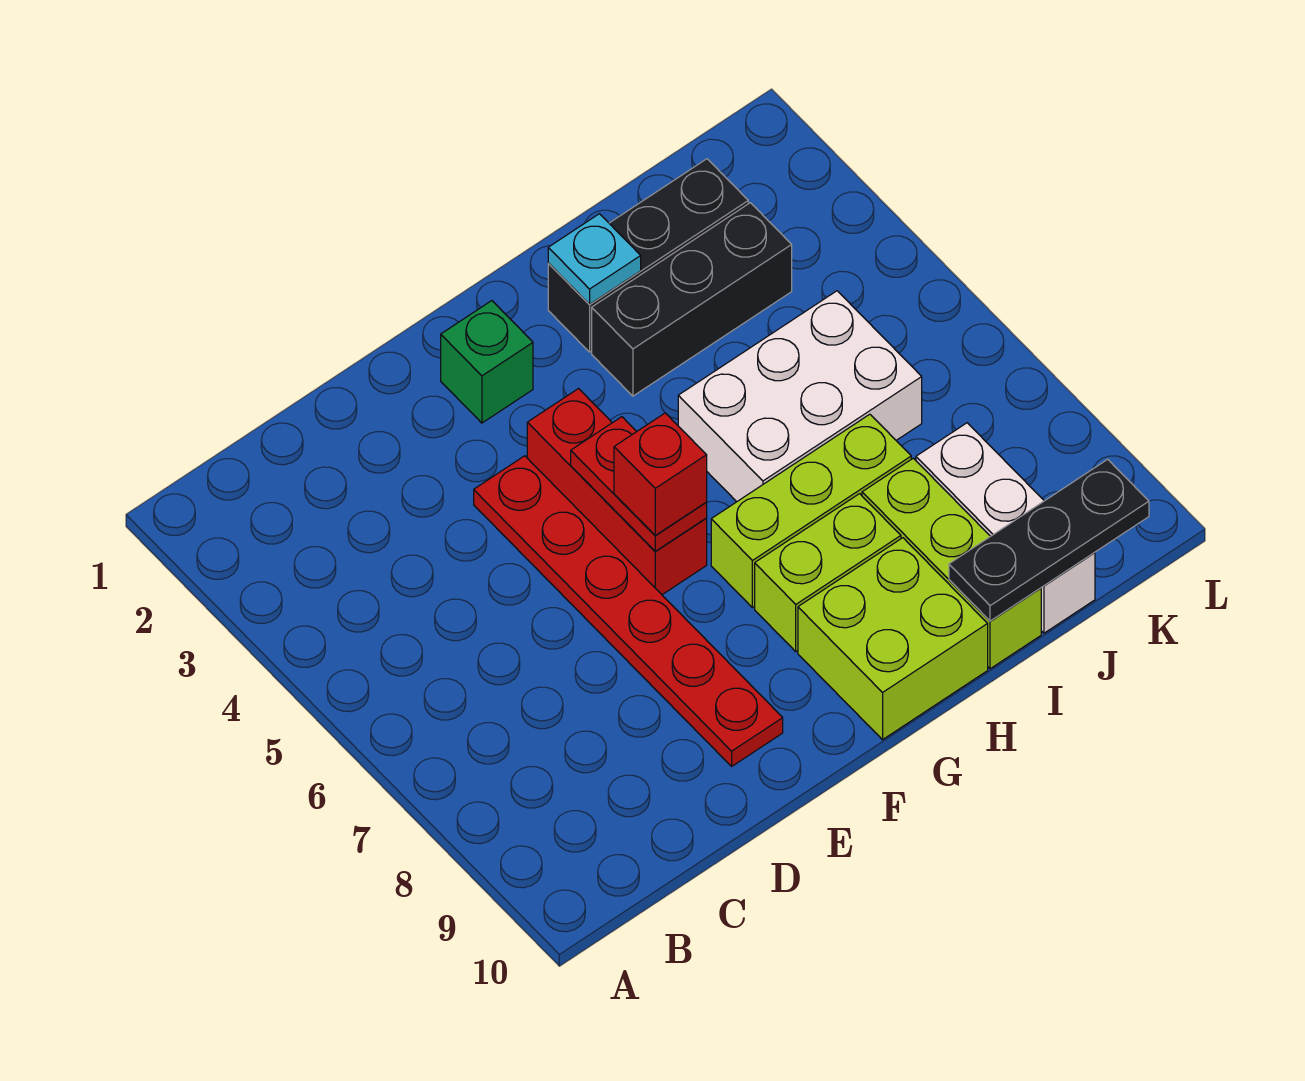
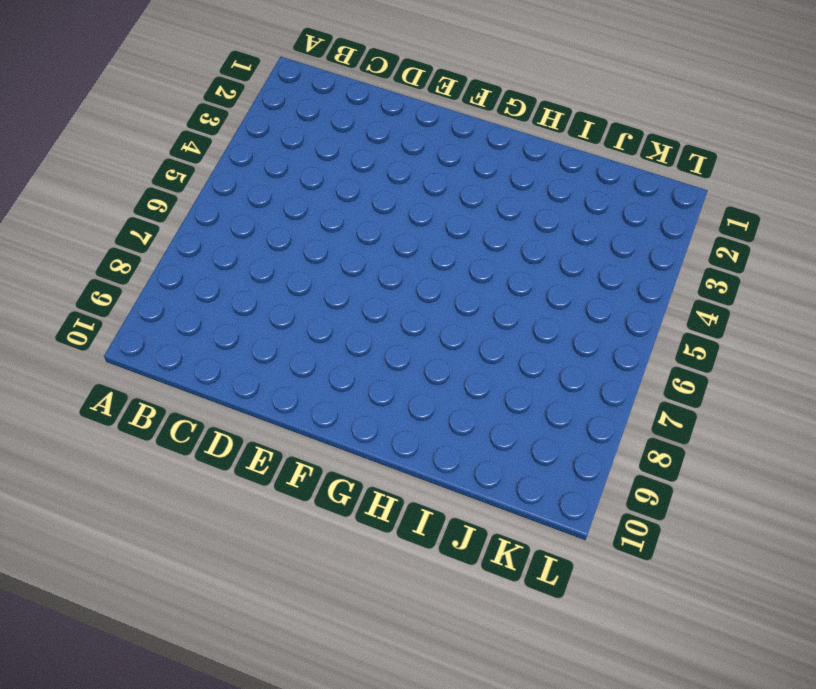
none -> red 1x6 plate [474,456,783,766]
none -> green 1x1 brick [441,301,533,423]
none -> red 1x3 brick [527,389,707,595]

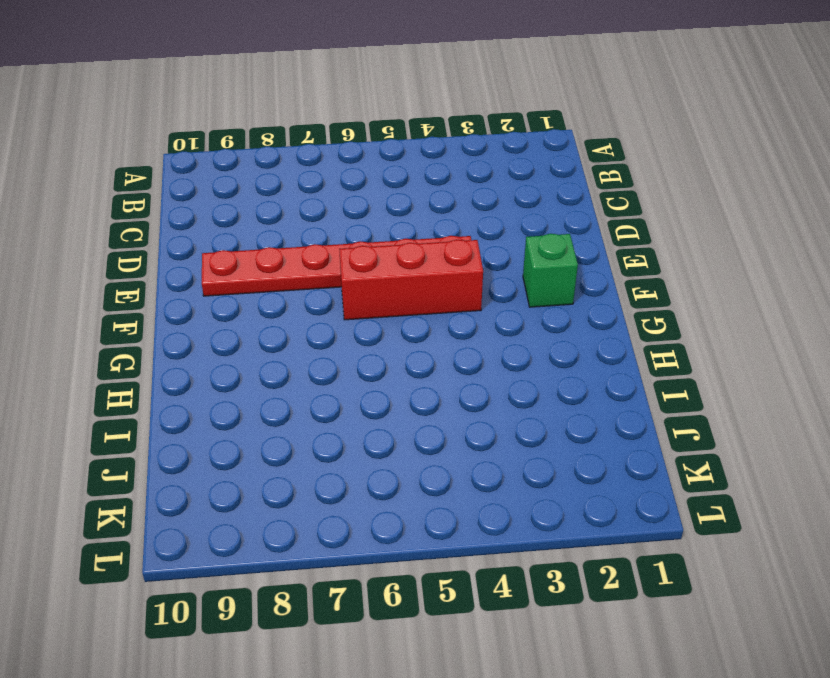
none -> lime 1x3 brick [711,414,911,608]
none -> lime 1x2 brick [755,494,901,652]
none -> lime 2x2 brick [798,538,988,740]

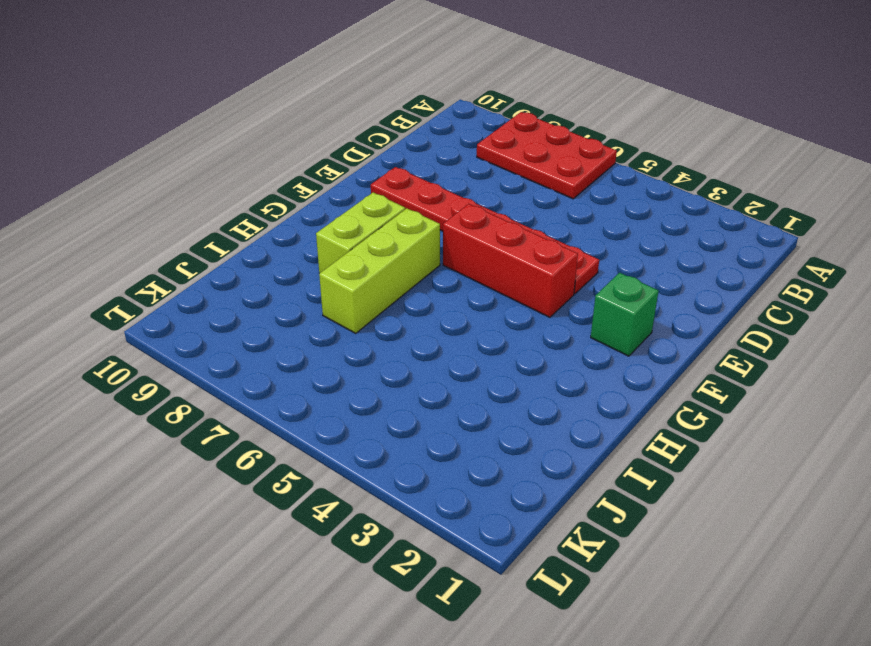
red 2x3 plate [477,112,617,199] -> none
none -> lime 2x2 brick [798,538,988,740]
none -> black 1x3 brick [548,159,748,352]
none -> black 1x3 brick [592,203,792,396]

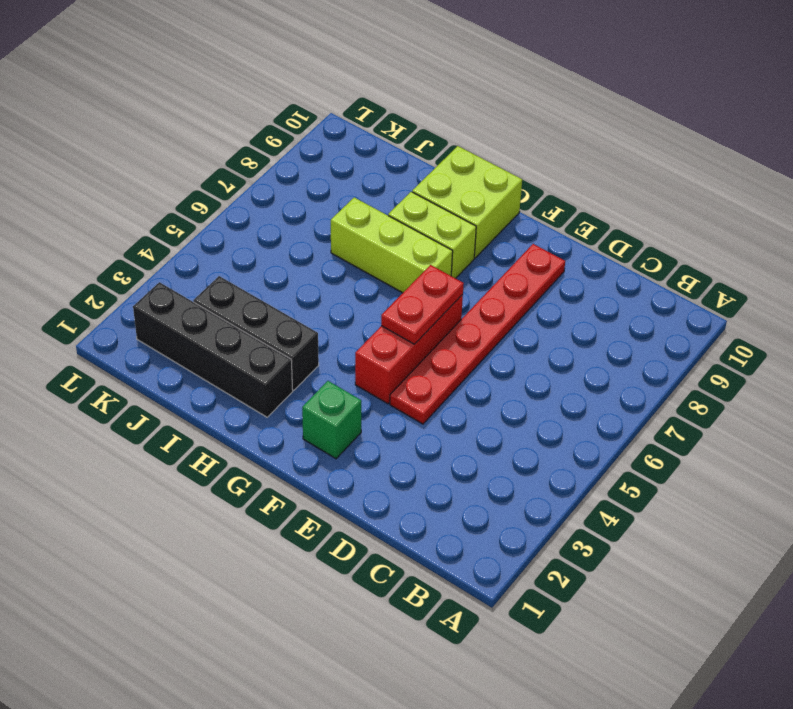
black 1x4 brick [133,282,293,417] -> black 1x3 brick [548,159,748,352]
none -> white 2x3 brick [678,291,922,502]
none -> lime 1x3 brick [862,458,1041,669]
none -> white 1x3 brick [916,423,1095,633]

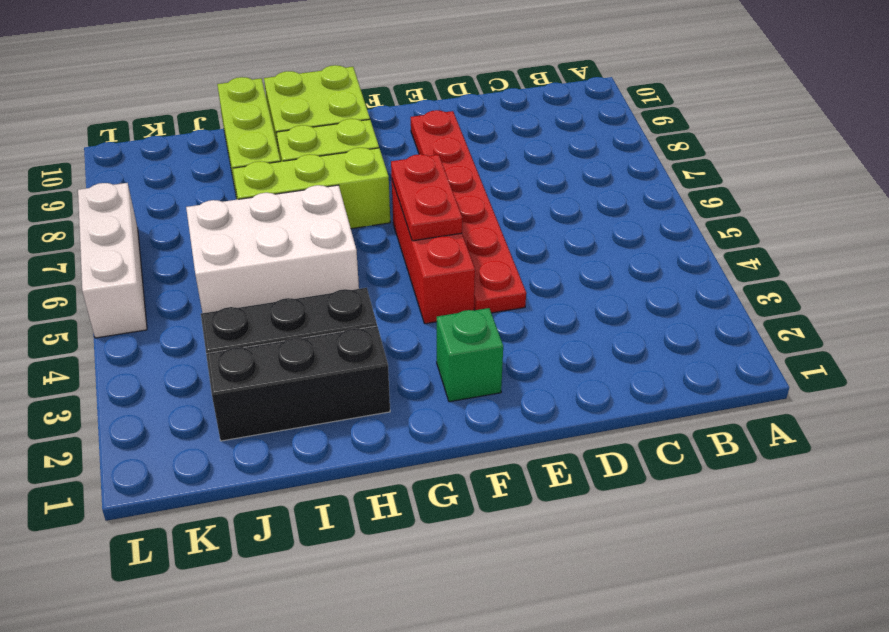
white 1x3 brick [78,183,147,338] -> white 1x3 brick moved to [916,423,1095,633]
none -> cyan 1x1 plate [548,214,641,304]
none -> black 1x3 plate [949,459,1149,621]
none -> red 1x1 brick [614,413,707,535]

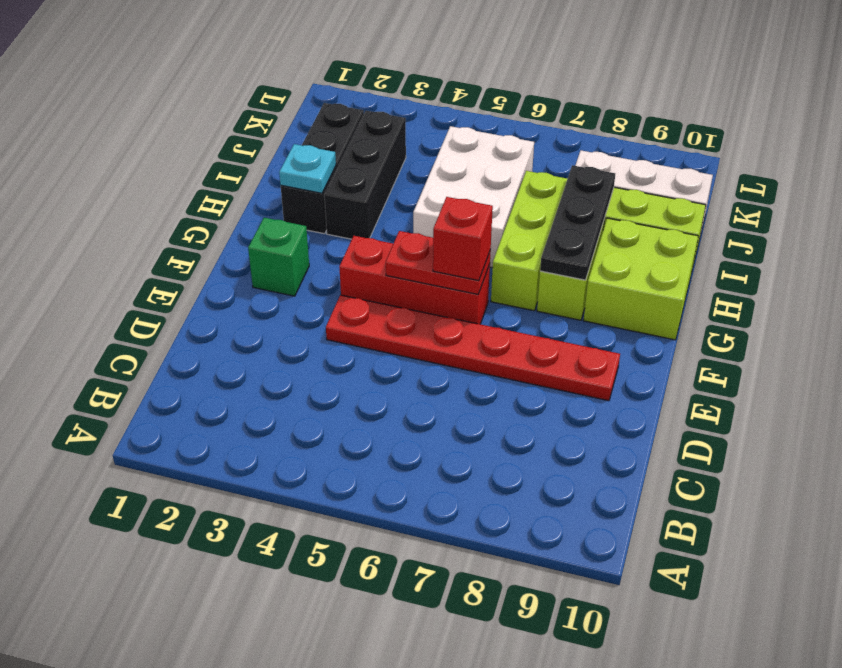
black 1x3 plate [540,165,615,280] -> black 1x3 plate moved to [949,459,1149,621]

